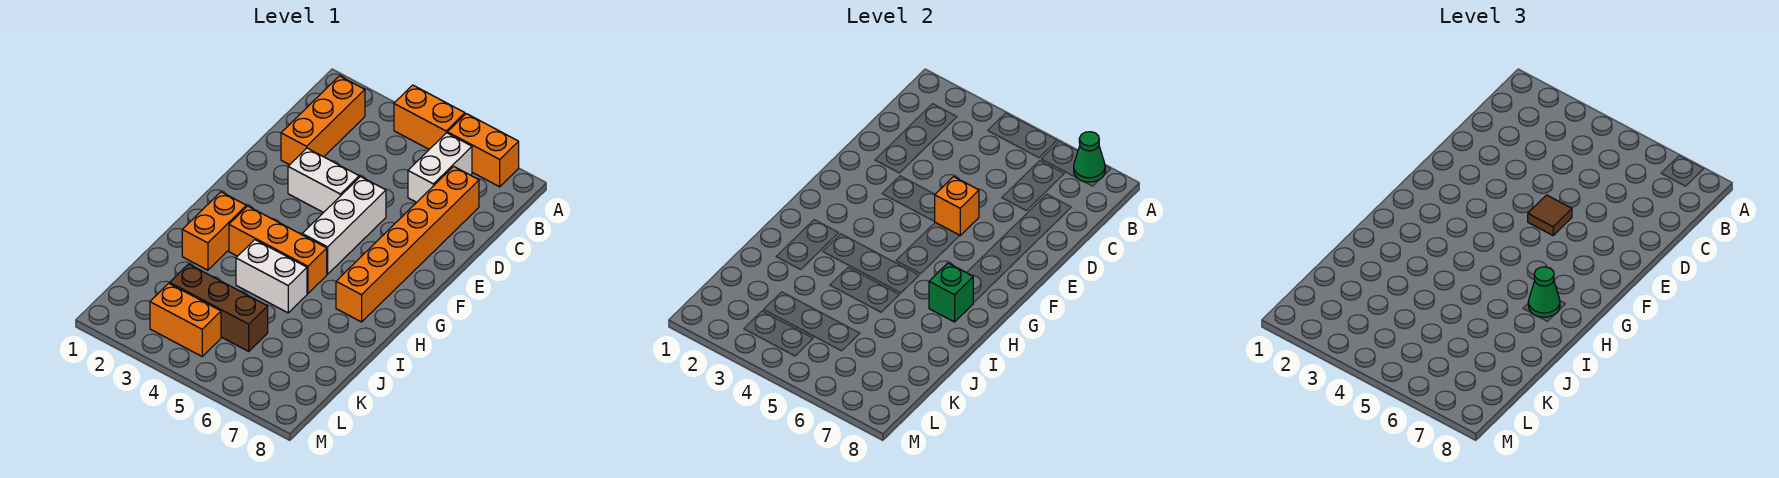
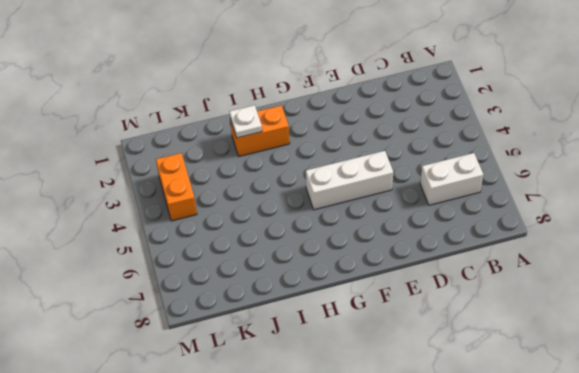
white 1x1 plate [229,105,262,138] -> none
none -> orange 1x2 brick [394,85,465,149]
none -> orange 1x2 brick [447,114,519,187]
none -> orange 1x3 brick [281,76,365,165]

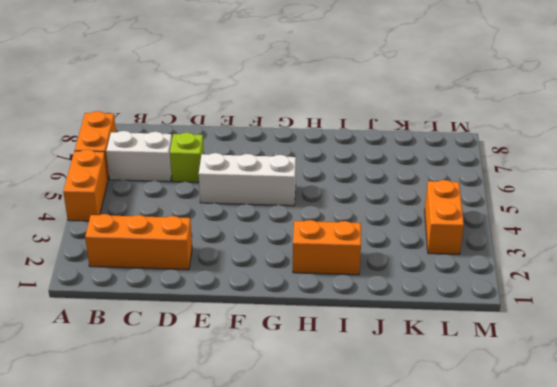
lime 1x1 brick [170,133,204,182] -> none
none -> orange 1x6 brick [336,166,479,322]
none -> white 1x2 brick [288,148,359,213]
none -> orange 1x3 brick [229,206,327,293]

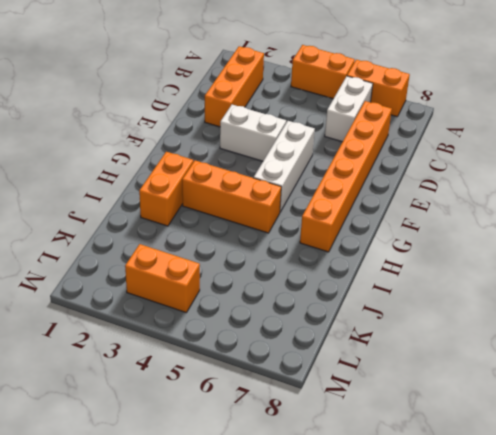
none -> white 1x2 brick [236,240,307,313]
none -> brown 1x3 brick [170,264,268,351]
none -> green 1x1 cone [1074,132,1105,182]

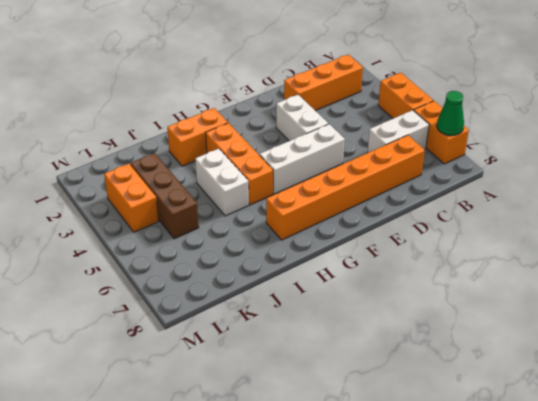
none -> orange 1x1 brick [935,177,979,235]
none -> green 1x1 brick [929,263,973,322]
none -> brown 1x1 tile [1528,195,1572,235]

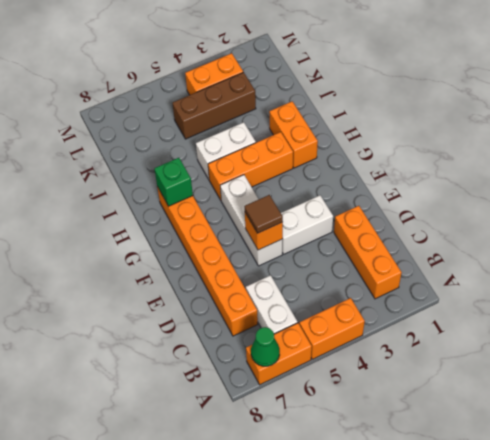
none -> green 1x1 cone [1528,267,1560,317]

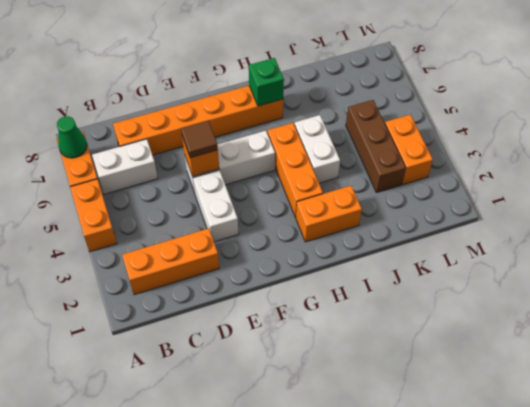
none -> green 1x1 cone [1528,267,1560,317]

